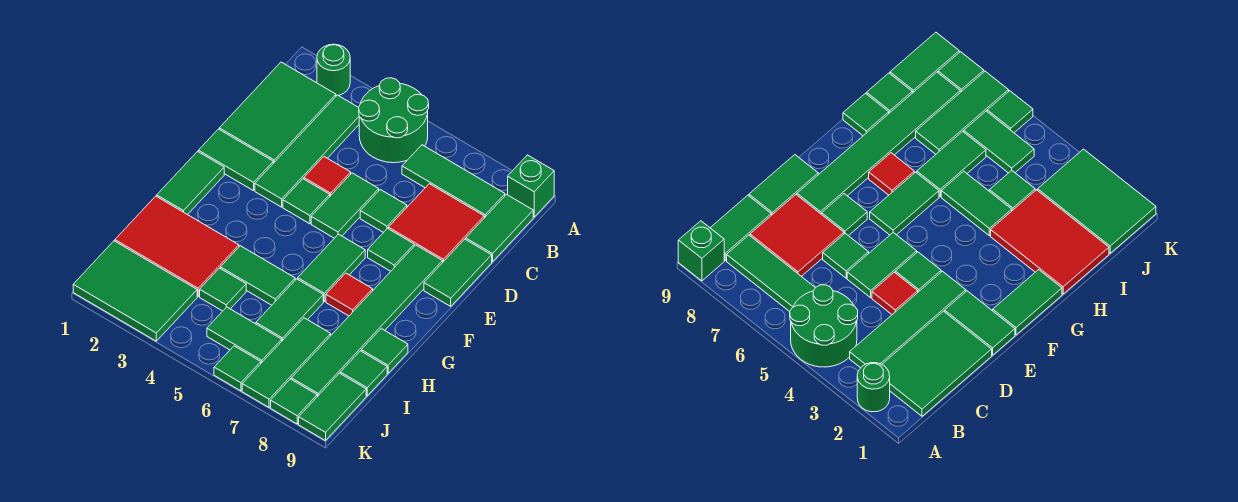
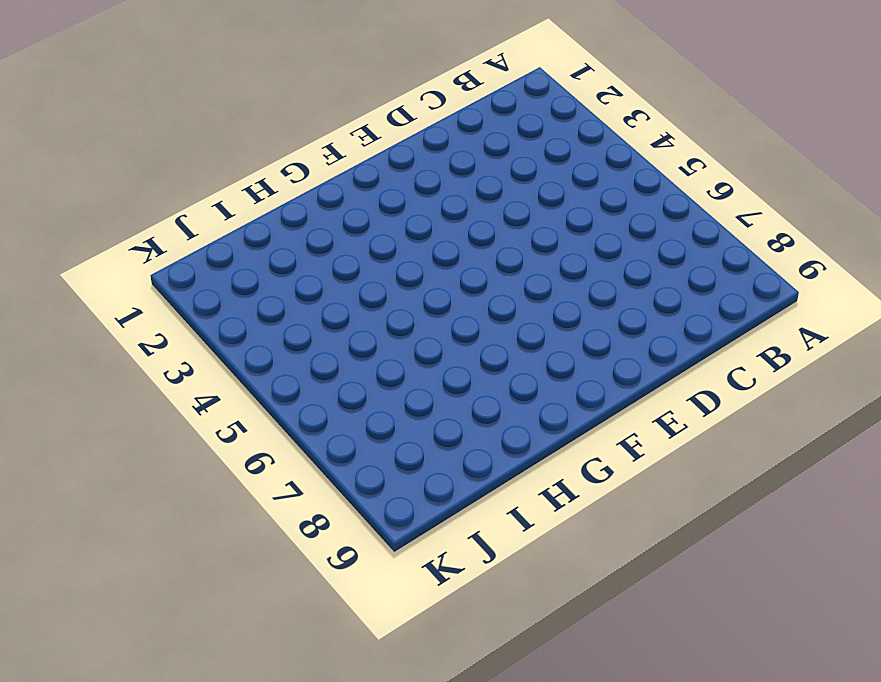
none -> green 1x1 round brick [317,44,350,96]
none -> green 2x2 round brick [359,78,429,163]
none -> green 1x1 brick [508,155,554,217]
none -> green 2x3 tile [219,62,336,163]

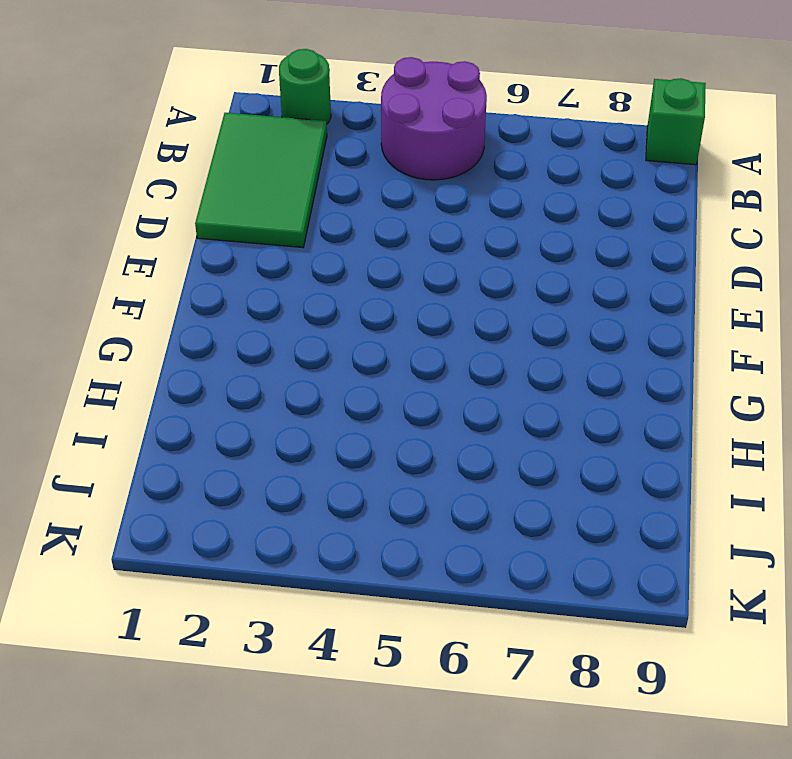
purple 2x2 round brick [381,57,487,180] -> green 2x2 round brick [359,78,429,163]
none -> green 1x4 tile [255,95,359,207]
none -> green 1x3 tile [402,145,505,218]
none -> green 1x2 tile [466,195,533,262]
none -> red 2x2 tile [388,184,484,262]

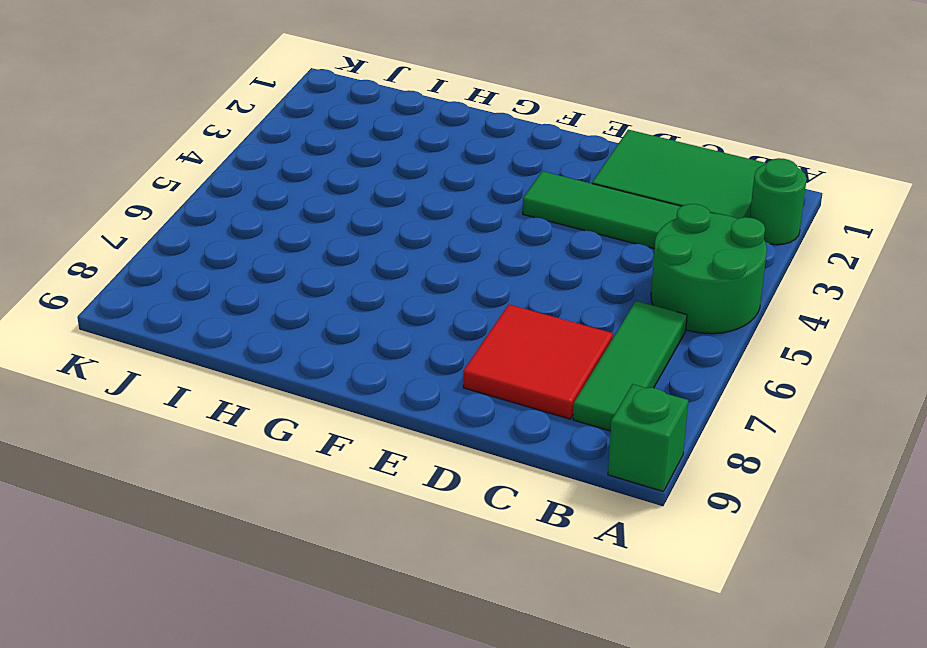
none -> green 1x2 tile [466,195,533,262]
none -> red 1x1 tile [304,157,351,196]
none -> green 1x2 tile [311,173,379,238]
none -> green 1x1 tile [360,190,407,233]

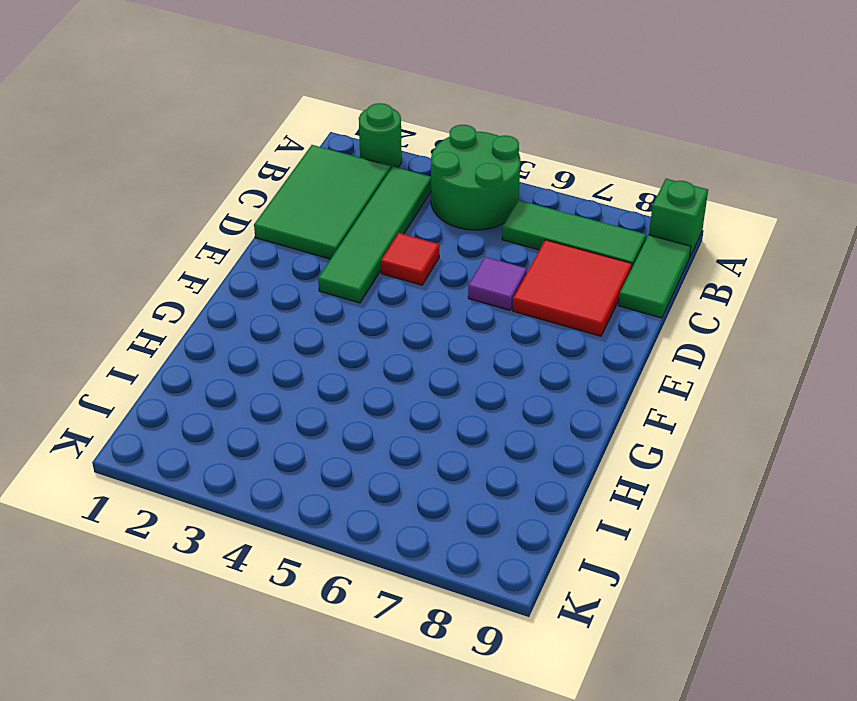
purple 1x1 tile [468,257,527,310] -> green 1x1 tile [360,190,407,233]
none -> green 1x2 tile [311,173,379,238]
none -> green 1x2 tile [424,239,492,306]
none -> green 1x2 tile [198,129,273,191]
none -> green 1x1 tile [283,179,330,224]

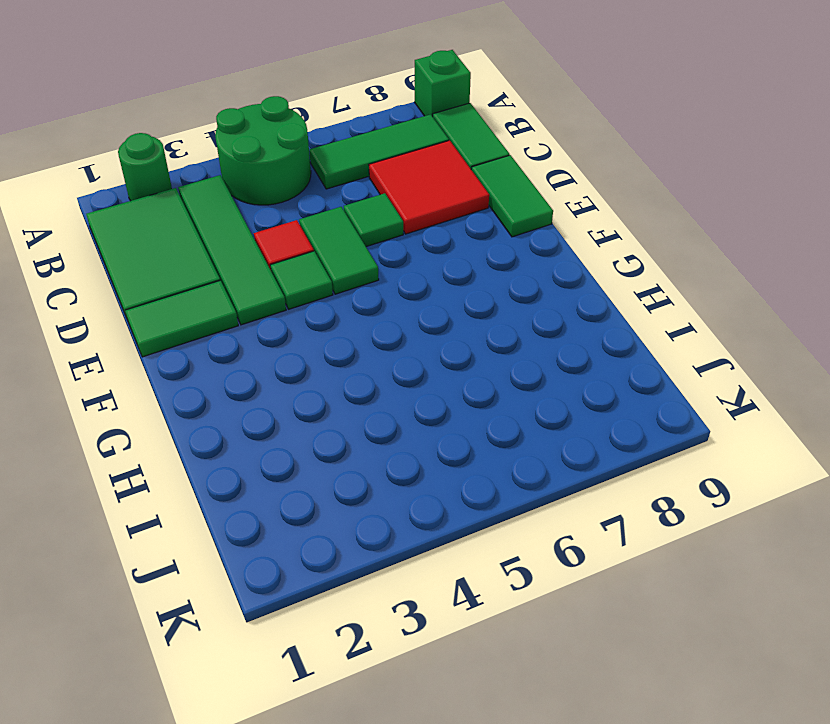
none -> green 1x1 tile [368,228,414,271]
none -> green 1x6 tile [291,245,443,397]
none -> green 1x2 tile [157,151,224,215]
none -> green 1x2 tile [298,234,365,301]

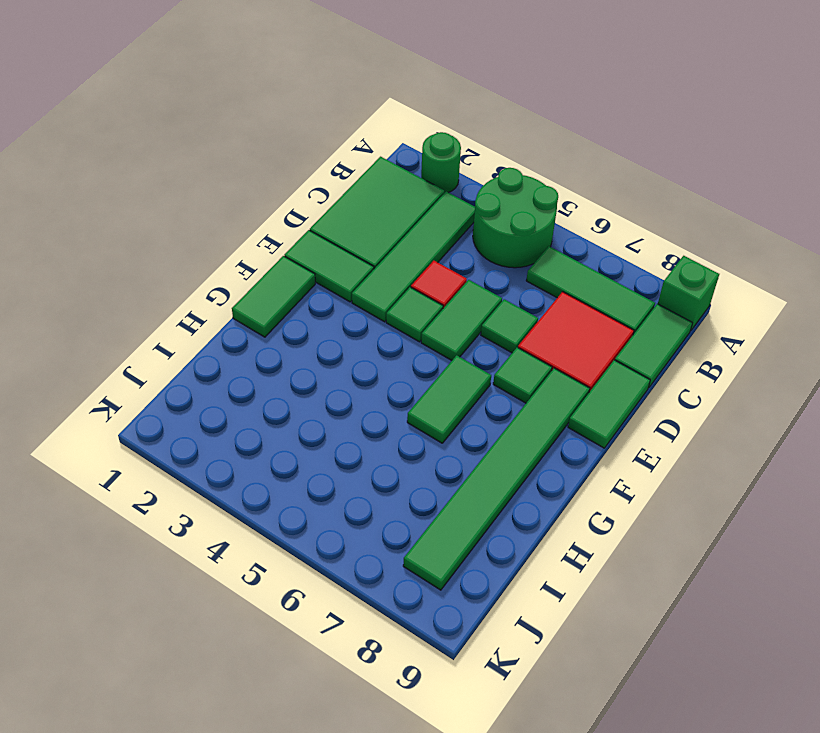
none -> red 1x1 tile [326,273,373,316]
none -> red 2x3 tile [115,196,239,296]
none -> green 1x2 tile [220,246,295,305]
none -> green 1x2 tile [256,279,323,341]

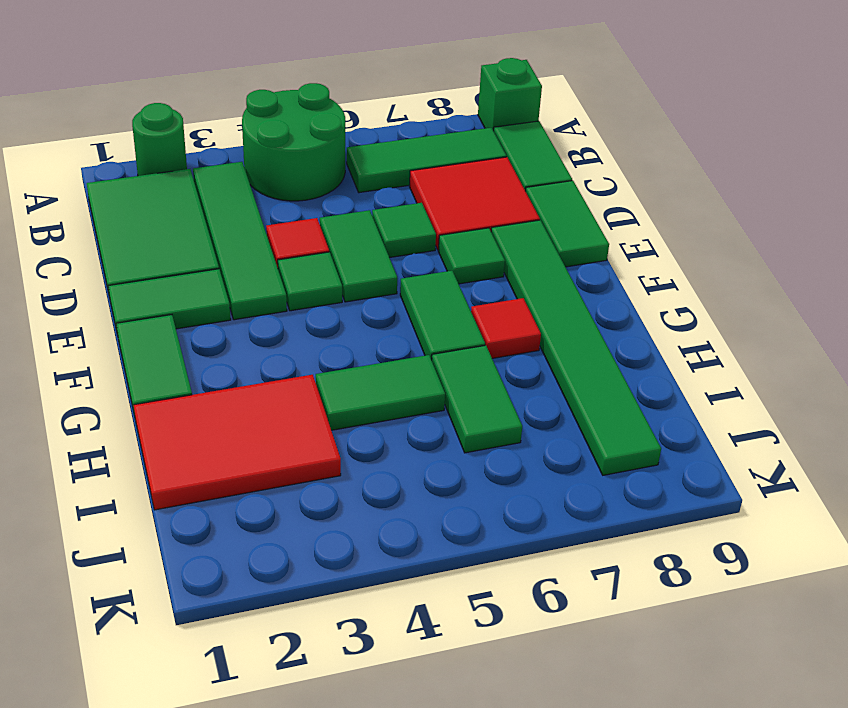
none -> green 1x1 tile [361,329,408,373]
none -> green 1x1 tile [200,268,246,311]
none -> green 1x3 tile [242,318,331,407]
none -> green 1x1 tile [340,351,387,396]

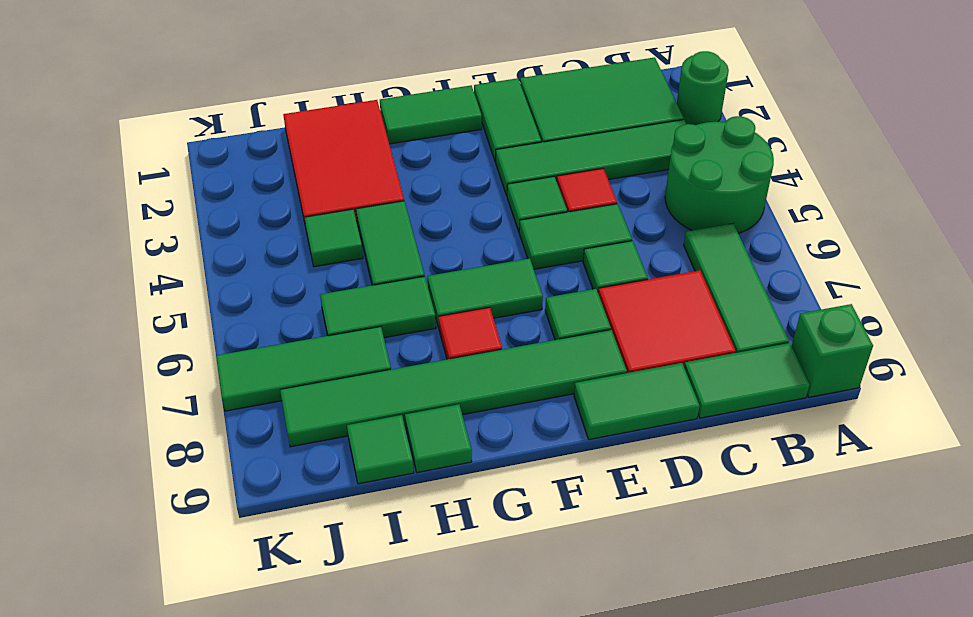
none -> green 2x3 tile [73,241,197,341]
none -> green 1x2 tile [207,307,282,363]
none -> green 1x2 tile [299,373,366,441]
none -> green 1x1 tile [214,346,261,391]

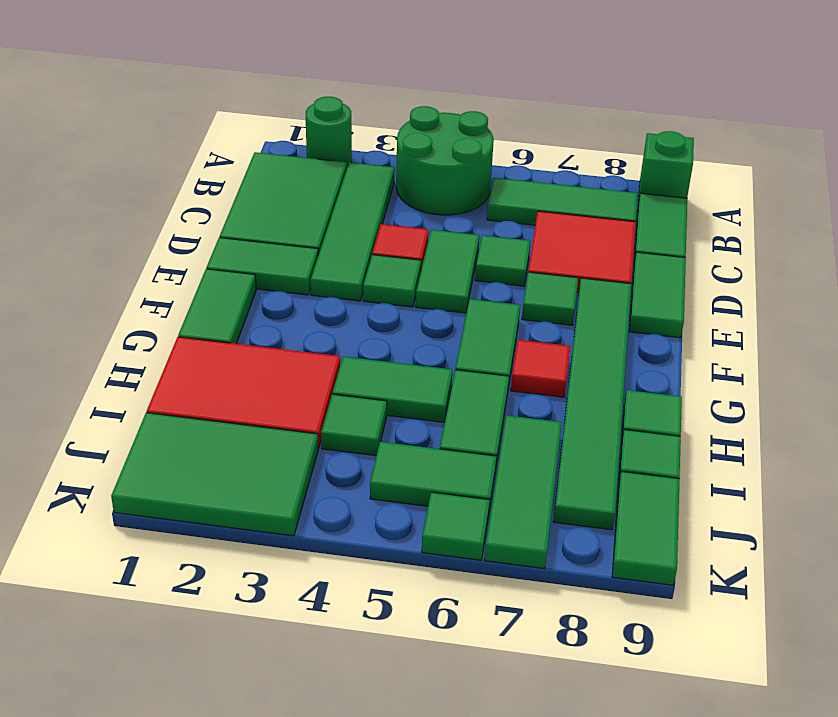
none -> green 1x1 tile [271,379,317,424]

